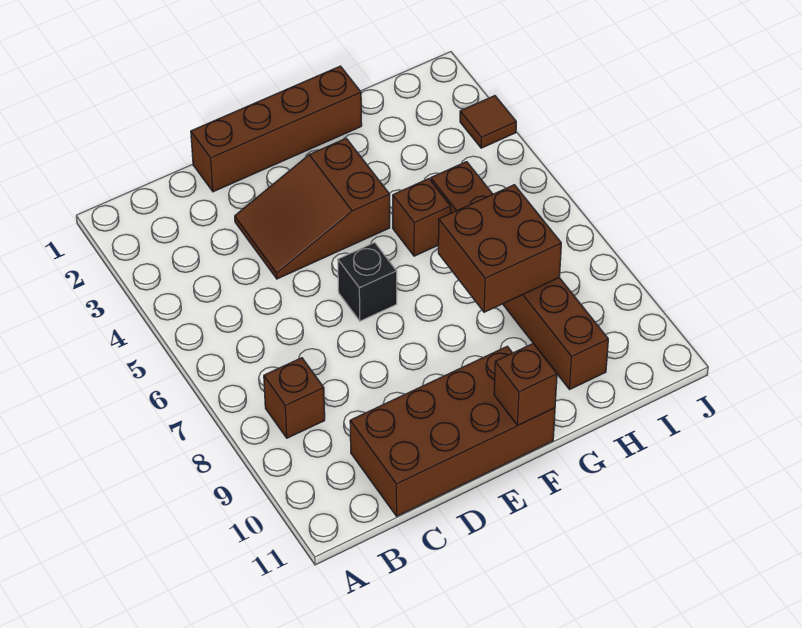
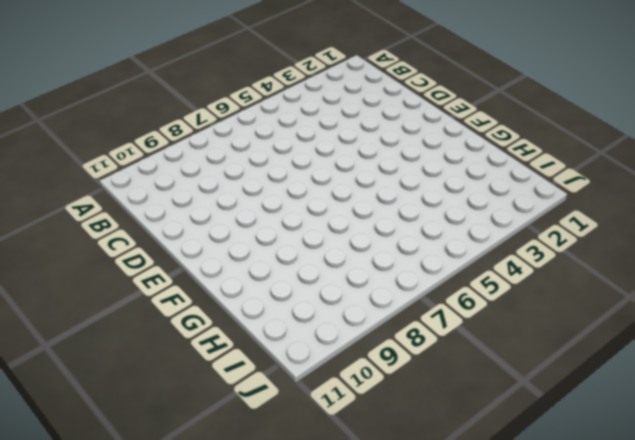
none -> brown 1x1 brick [264,358,325,438]
none -> brown 2x4 brick [350,346,555,516]

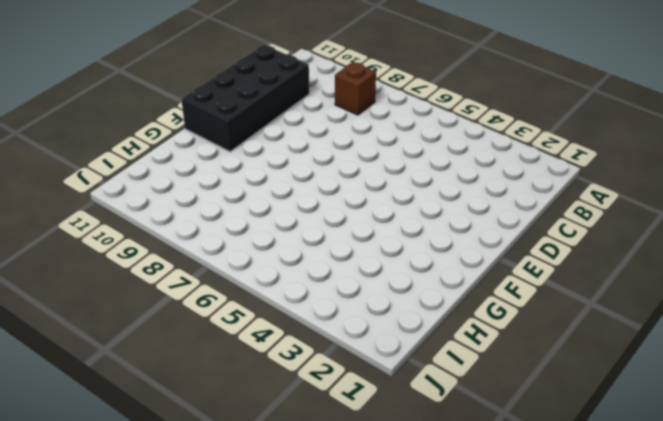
black 2x4 brick [181,45,309,152] -> brown 2x4 brick [350,346,555,516]
none -> brown 1x4 brick [191,66,362,192]
none -> brown 2x3 slope [235,138,390,279]

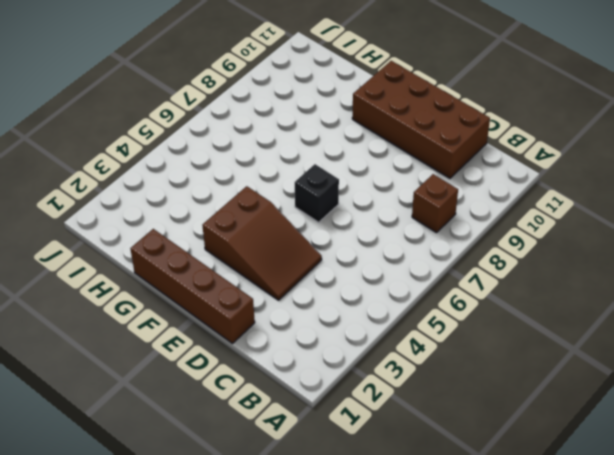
none -> brown 1x1 brick [393,179,451,256]
none -> brown 1x6 brick [431,162,608,389]

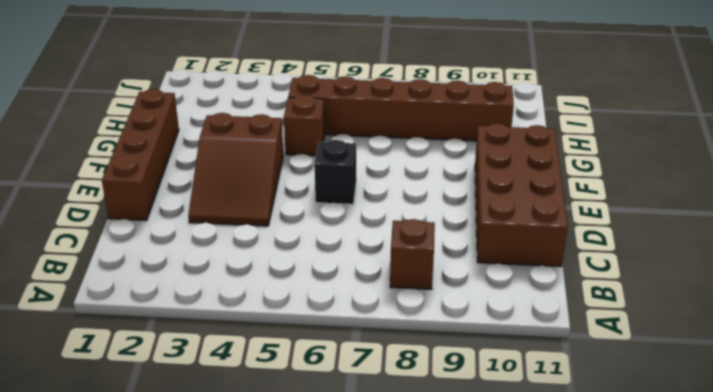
none -> brown 1x1 tile [460,96,516,148]
none -> brown 1x1 brick [494,344,557,425]

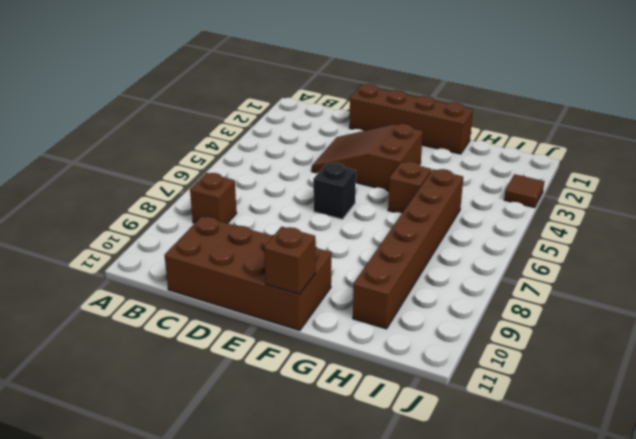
none -> brown 2x2 brick [438,185,561,312]

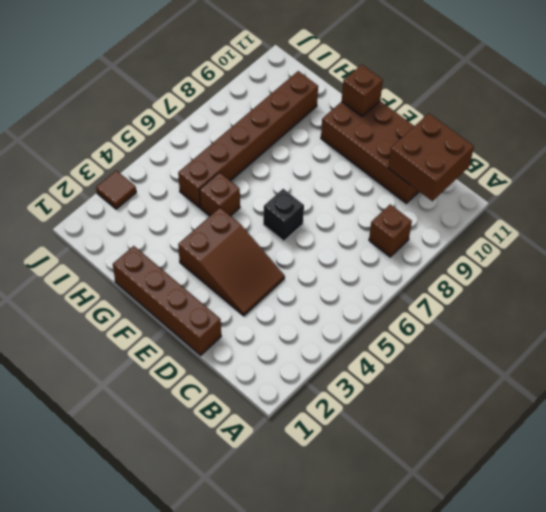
brown 2x2 brick [388,114,474,201] -> brown 2x2 brick moved to [438,185,561,312]

